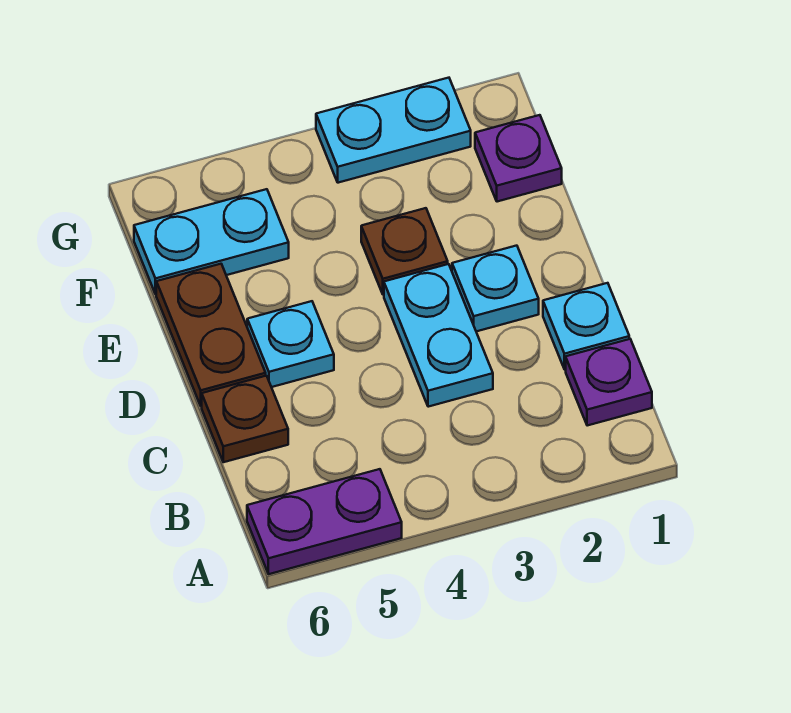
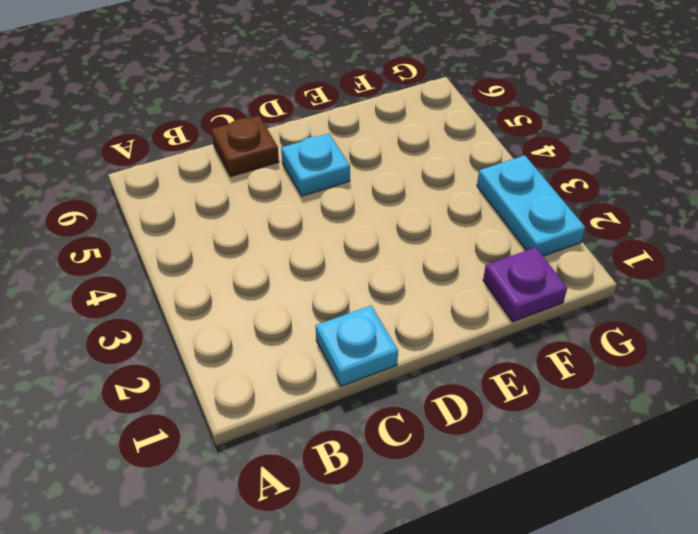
none -> purple 1x2 plate [247,469,402,574]
none -> purple 1x1 plate [566,339,652,426]
none -> cyan 1x2 plate [384,264,493,407]

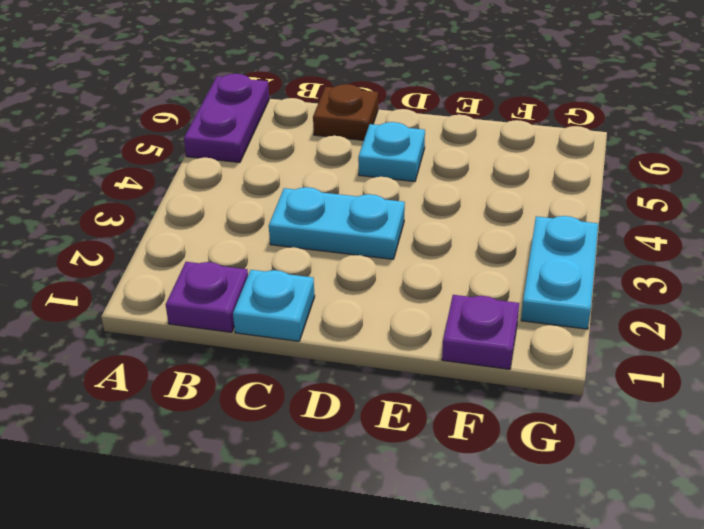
none -> cyan 1x1 plate [452,246,539,331]
none -> brown 1x2 plate [156,264,266,406]
none -> brown 1x1 plate [361,208,448,295]

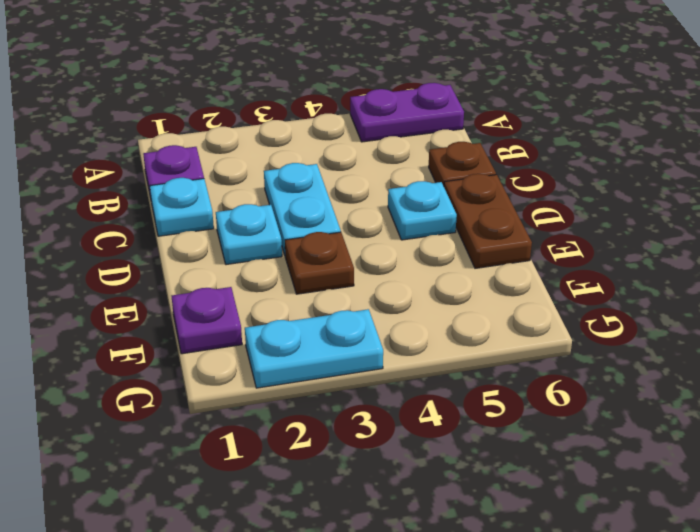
none -> cyan 1x2 plate [134,189,289,294]

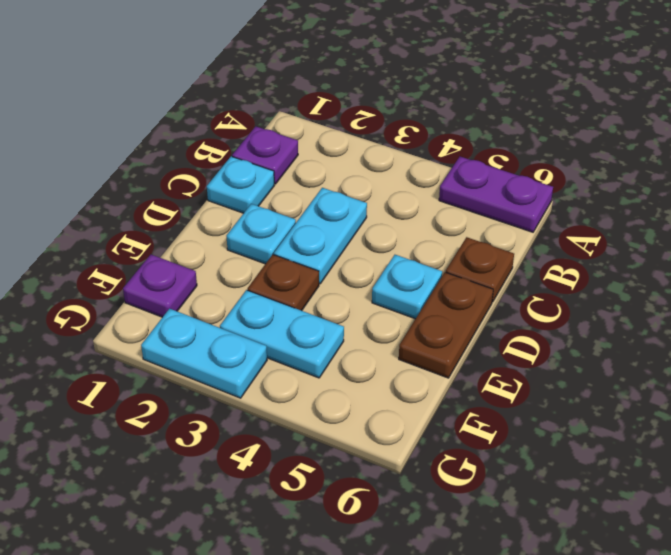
cyan 1x2 plate [220,290,344,378] -> cyan 1x2 plate moved to [134,189,289,294]

